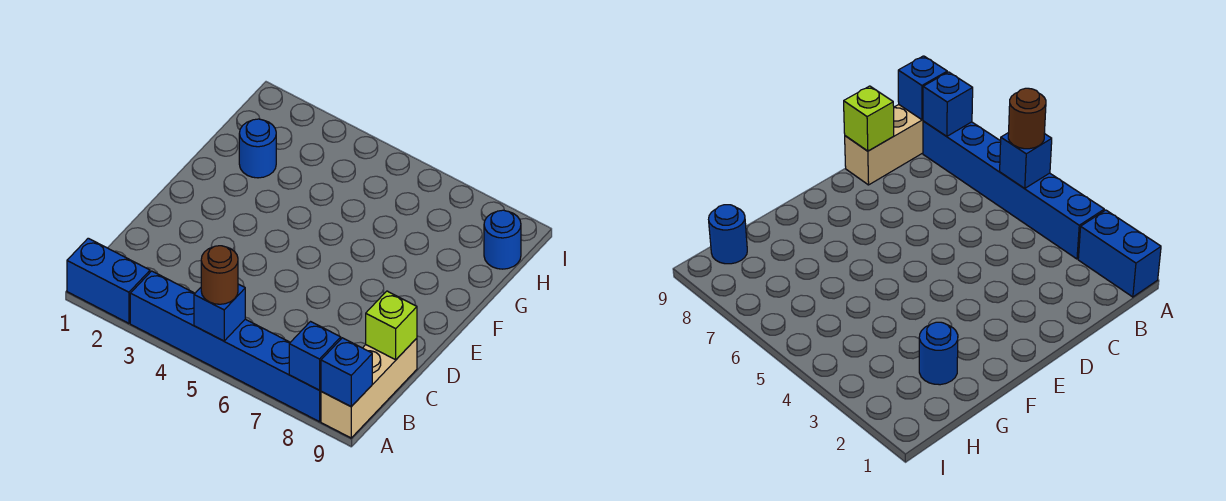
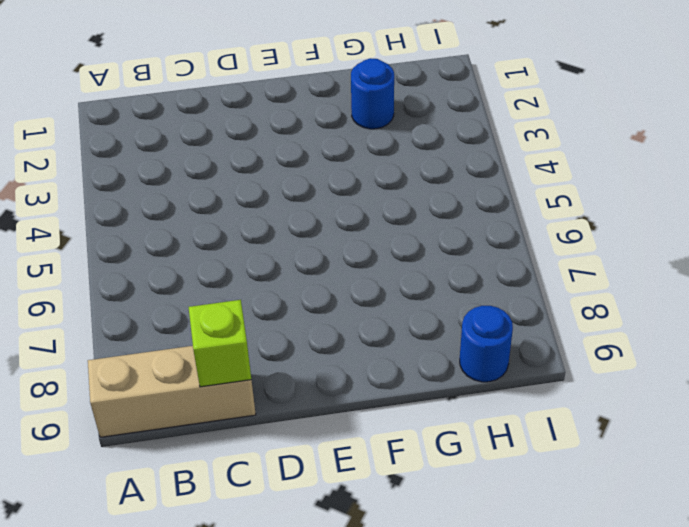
none -> blue 1x2 brick [67,238,150,323]
none -> blue 1x6 brick [130,271,321,422]

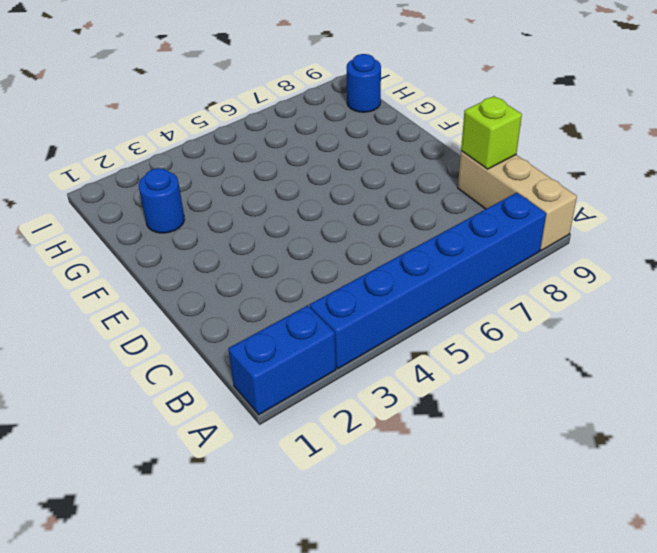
none -> blue 1x1 brick [194,284,245,341]
none -> blue 1x1 brick [289,322,341,390]

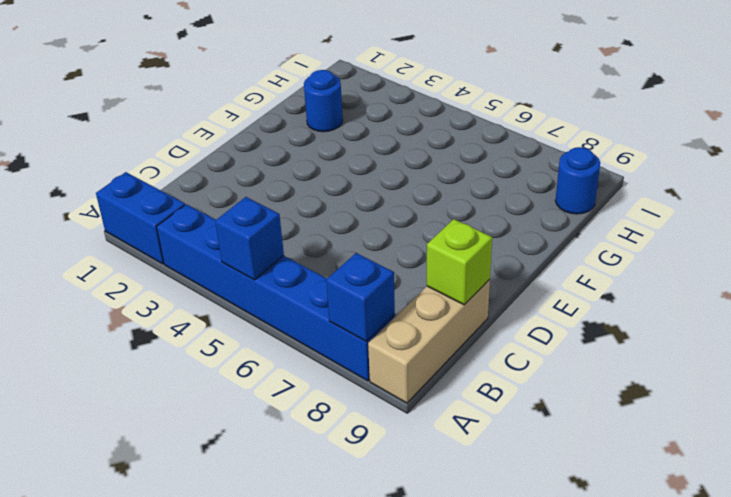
none -> blue 1x1 brick [321,338,372,407]
none -> brown 1x1 round brick [201,246,238,304]

